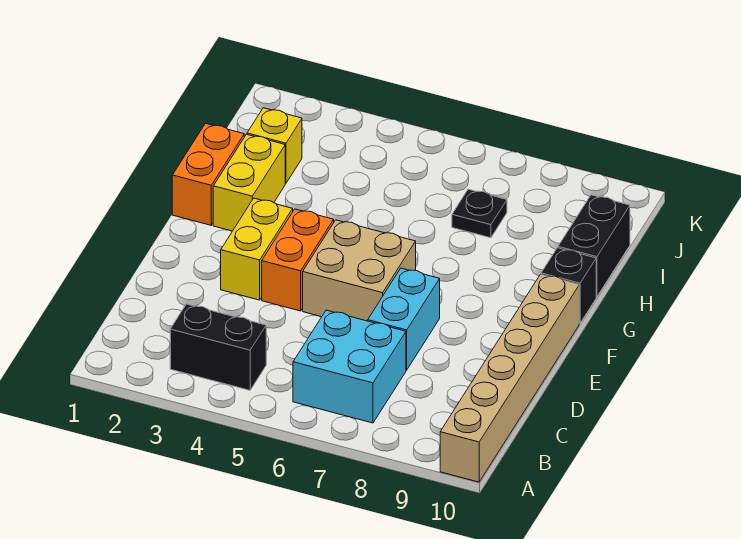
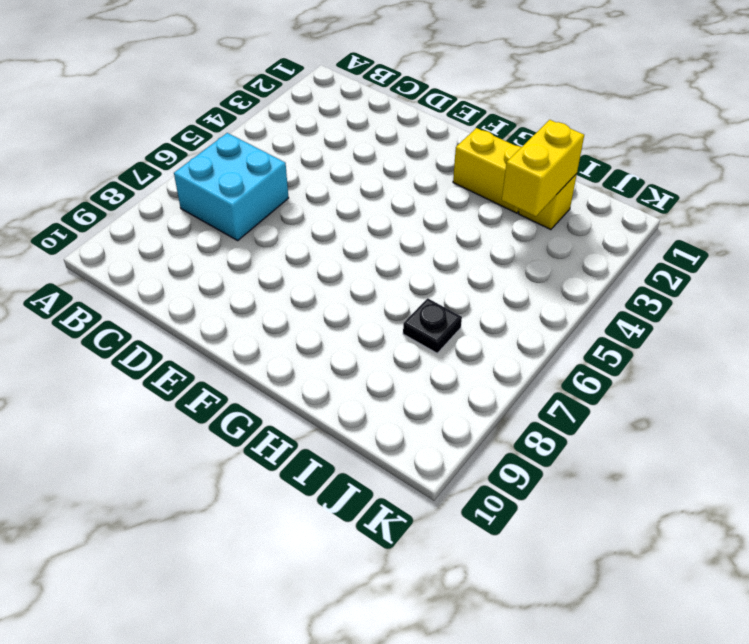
yellow 1x2 brick [502,120,584,216] -> yellow 1x2 brick turned to [221,198,293,300]
none -> tan 1x6 brick [440,274,579,482]
none -> black 1x2 brick [170,304,266,390]
none -> cyan 1x2 brick [368,268,440,370]

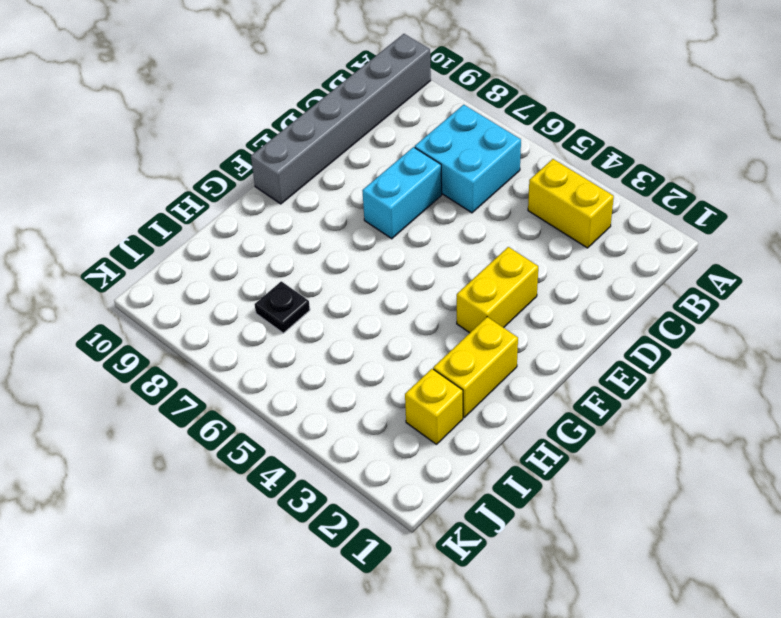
grey 1x6 brick [251,34,431,204] -> tan 1x6 brick [440,274,579,482]
yellow 1x2 brick [528,159,614,248] -> black 1x2 brick [170,304,266,390]
none -> orange 1x2 brick [262,209,334,311]
none -> tan 2x2 brick [303,220,416,321]
none -> orange 1x2 brick [172,124,244,225]

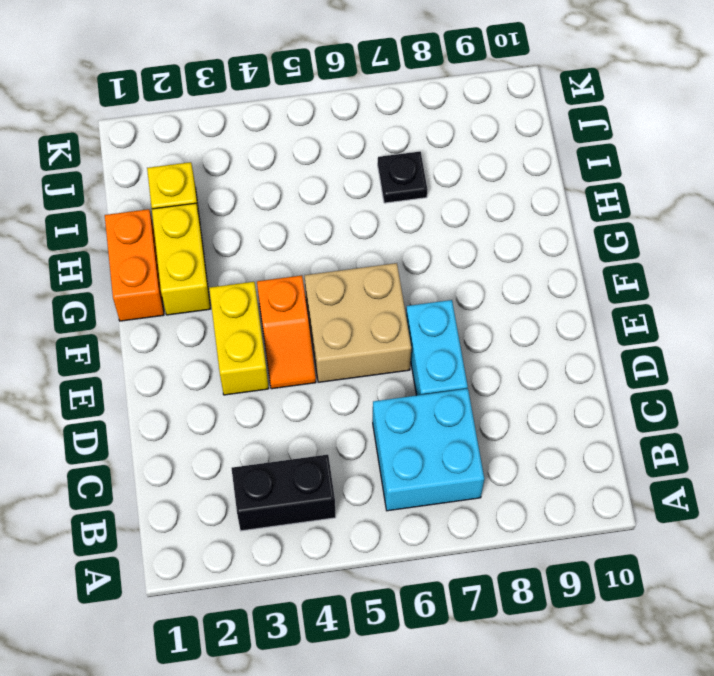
orange 1x2 slope [257,276,316,389] -> orange 1x2 brick [262,209,334,311]
none -> tan 1x6 brick [440,274,579,482]
none -> black 1x1 brick [541,248,596,323]
none -> black 1x2 brick [558,195,630,297]

